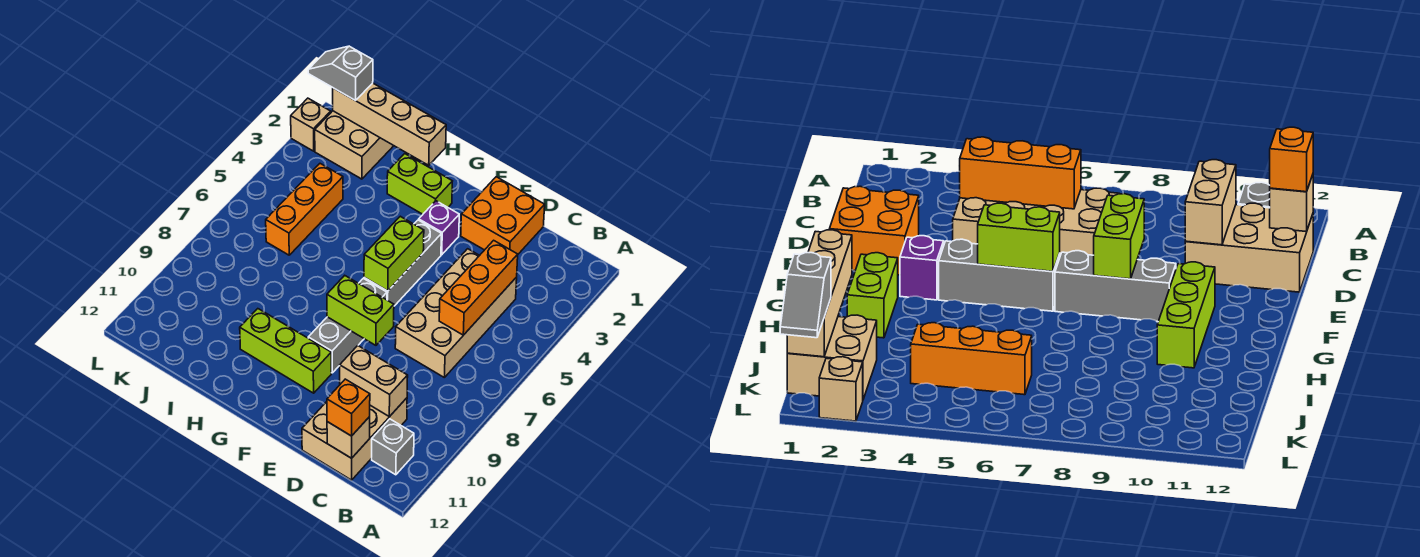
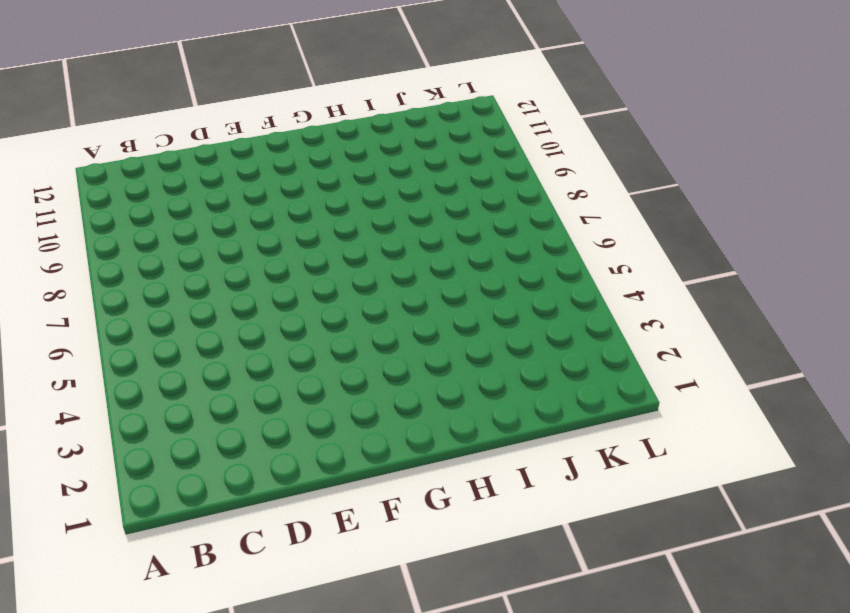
none -> grey 1x1 brick [372,419,414,475]
none -> tan 2x4 brick [395,249,517,377]
none -> tan 2x3 brick [302,398,407,480]

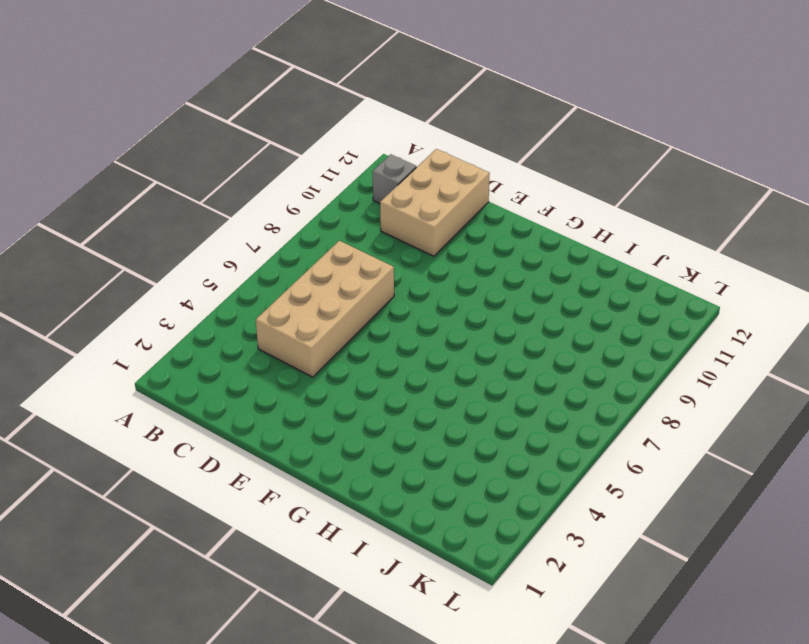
none -> orange 2x2 brick [461,177,545,254]
none -> purple 1x1 brick [419,201,459,255]
none -> grey 1x3 brick [364,220,441,306]

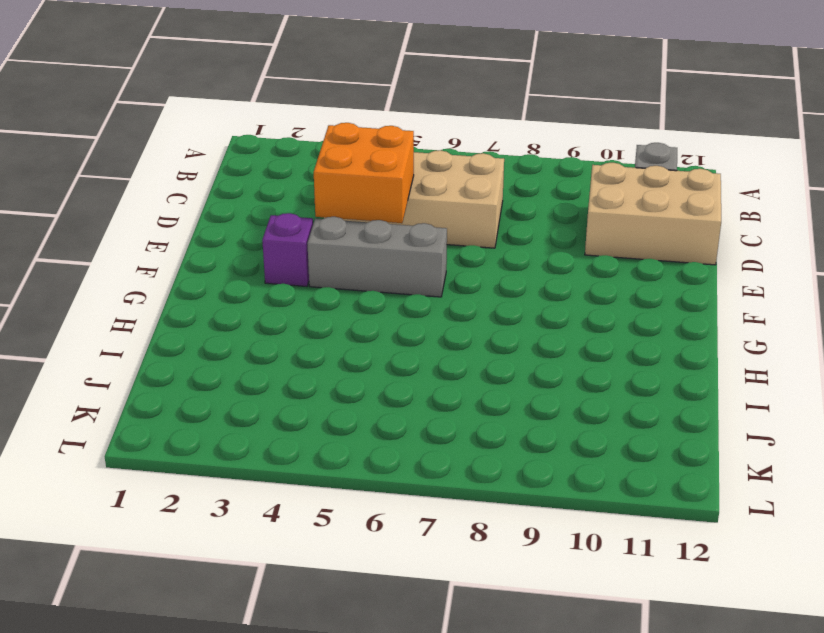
orange 2x2 brick [314,123,414,223] -> orange 2x2 brick moved to [461,177,545,254]
none -> grey 1x3 brick [308,278,387,373]
none -> lime 1x3 brick [240,309,331,393]
none -> lime 1x2 brick [387,154,452,214]

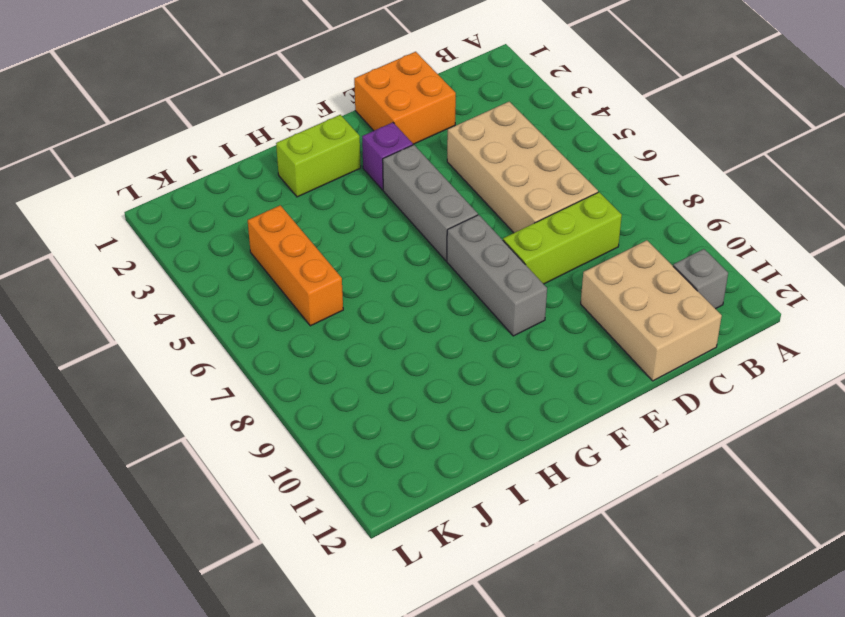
lime 1x3 brick [503,192,622,284] -> lime 1x3 brick moved to [240,309,331,393]
none -> tan 2x2 brick [315,111,394,179]
none -> tan 1x1 brick [291,98,331,151]
none -> orange 1x3 brick [439,240,518,335]

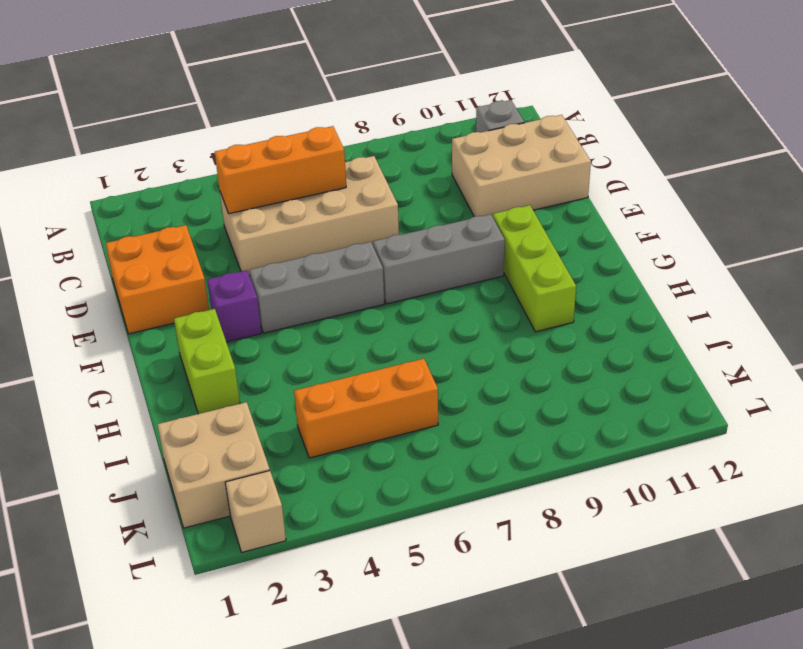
none -> tan 1x2 brick [340,346,408,417]
none -> tan 1x1 brick [327,417,370,458]
none -> lime 1x2 brick [327,276,394,345]

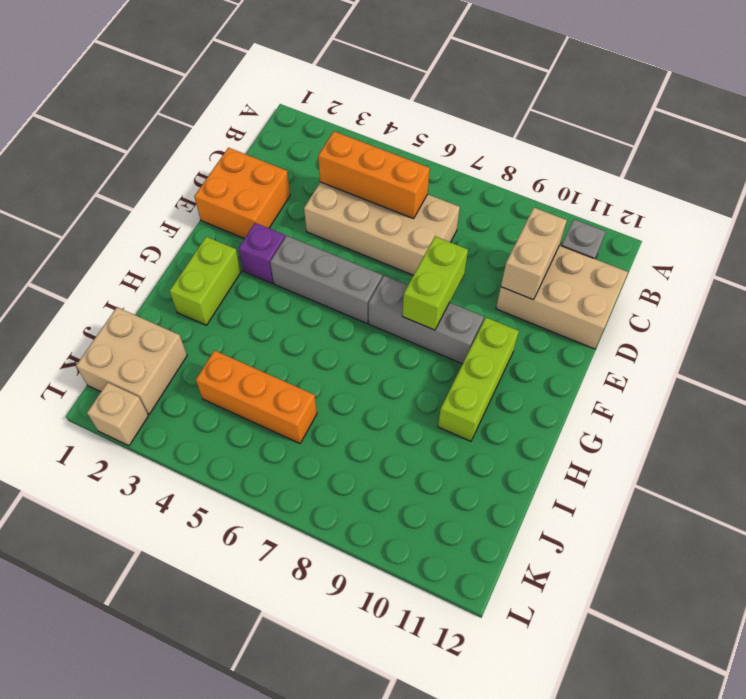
none -> tan 1x1 brick [327,417,370,458]
none -> lime 1x2 brick [364,216,424,291]
none -> tan 1x4 brick [333,83,446,165]

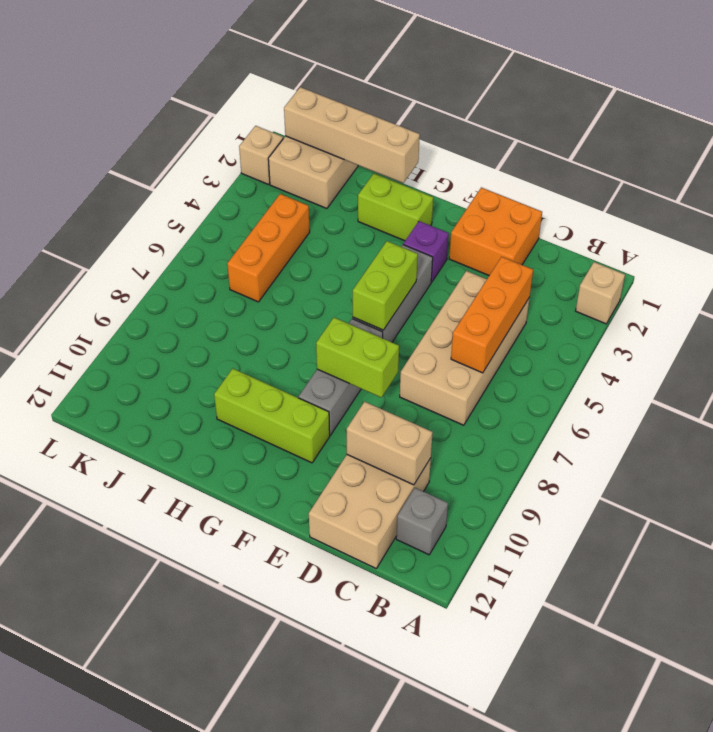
tan 1x1 brick [576,262,625,324] -> tan 1x1 brick moved to [327,417,370,458]
none -> orange 1x1 brick [327,379,370,436]
none -> grey 1x2 slope [308,46,373,101]

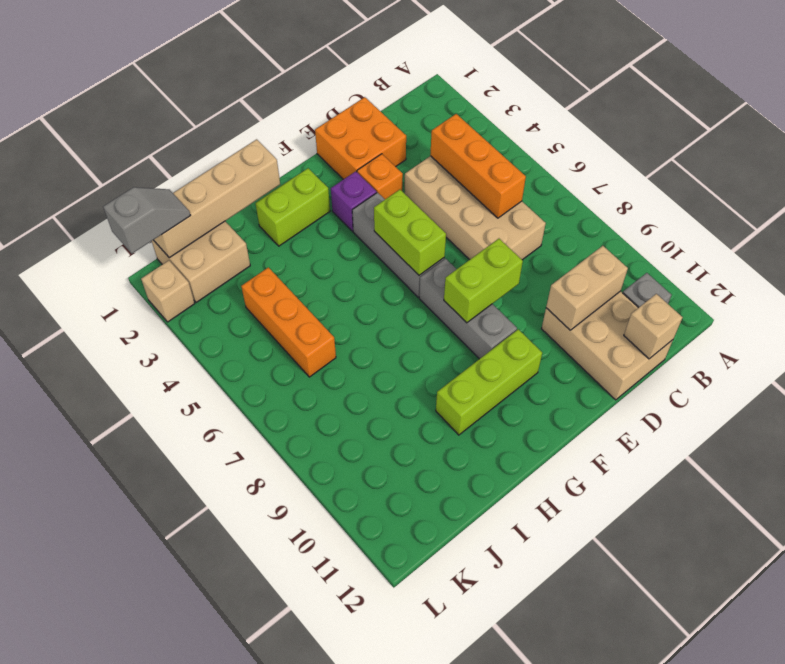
orange 1x1 brick [357,154,403,199] -> orange 1x1 brick moved to [327,379,370,436]
grey 1x2 slope [103,187,191,254] -> grey 1x2 slope turned to [308,46,373,101]

